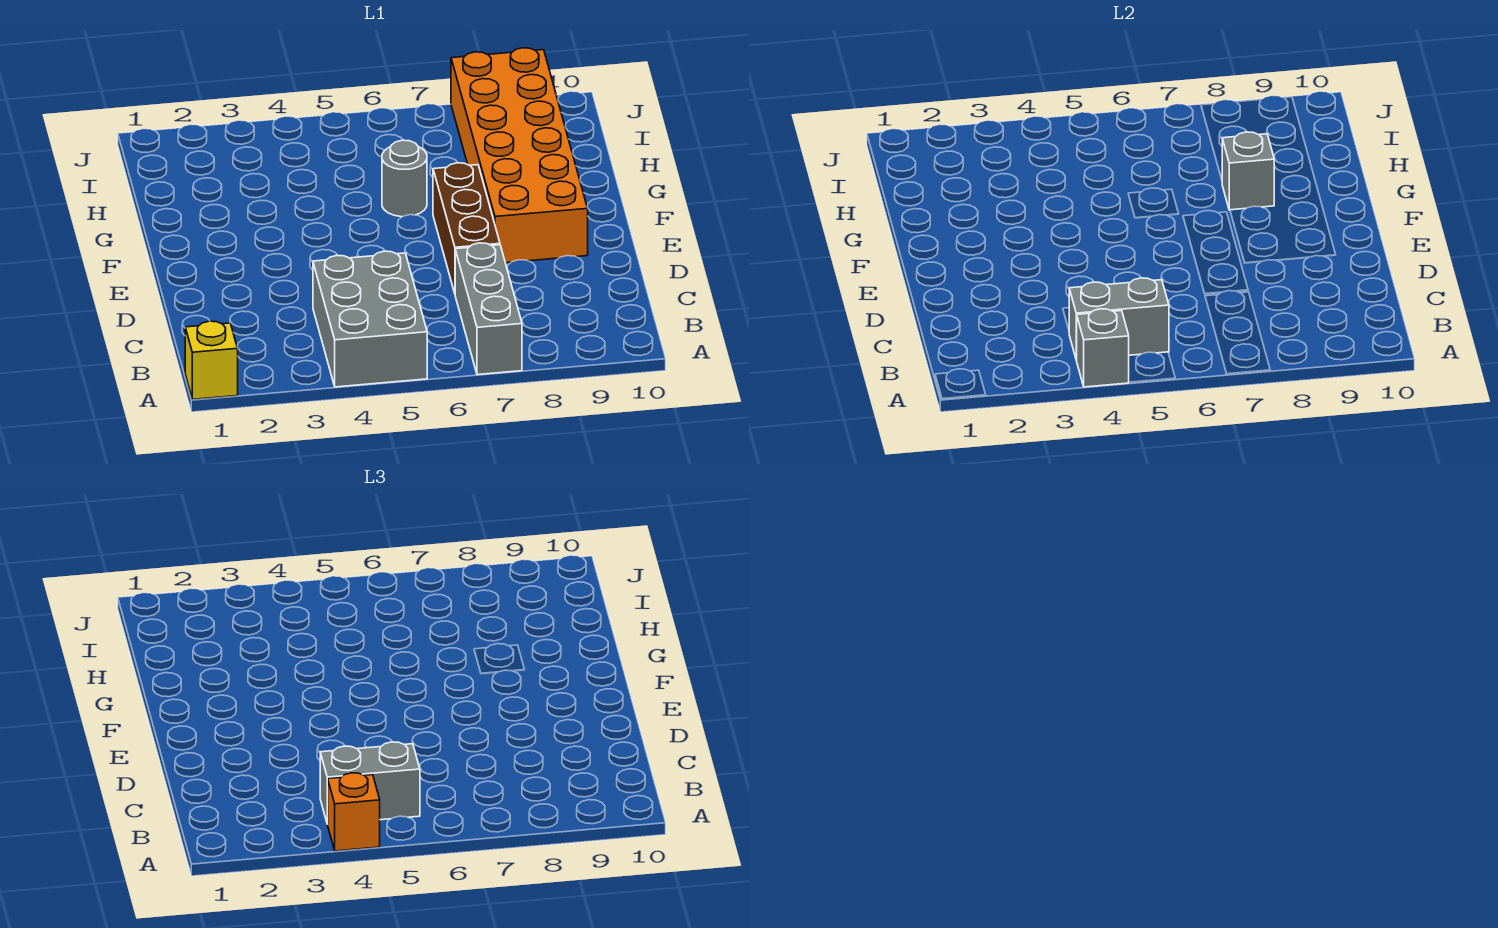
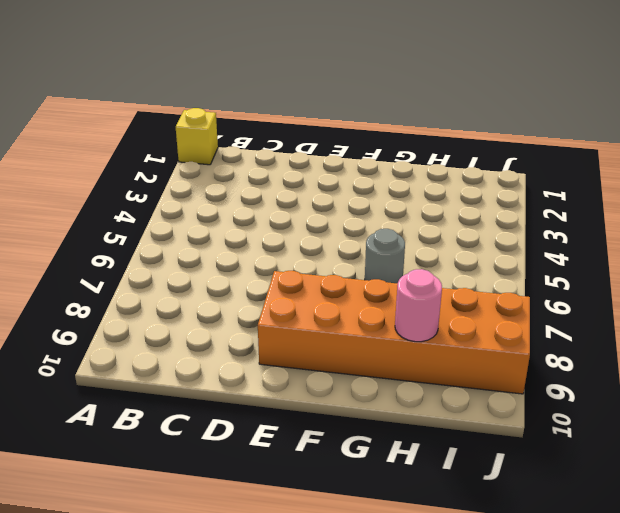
pink 1x1 round brick [395,269,442,342] -> none
none -> grey 2x3 brick [313,251,427,387]
none -> grey 1x3 brick [455,243,522,375]

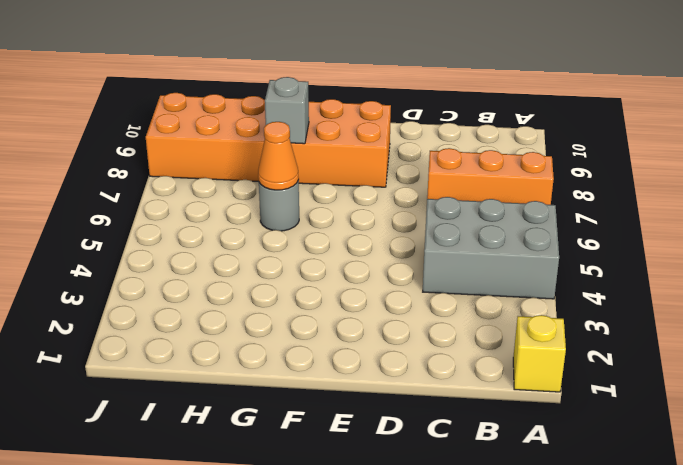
orange 1x3 brick [427,148,554,205] -> grey 1x3 brick [455,243,522,375]
orange 1x1 cone [258,122,299,190] -> none
none -> brown 1x3 brick [433,163,500,293]
none -> grey 1x1 brick [1077,309,1129,387]

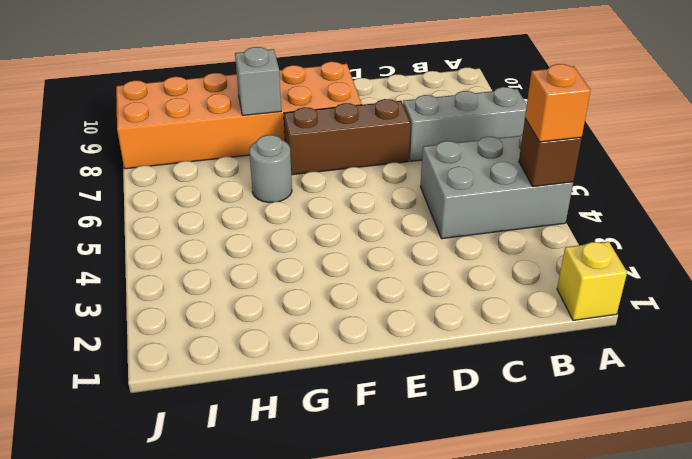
brown 1x1 brick [519,119,582,187] -> grey 1x1 brick [1077,309,1129,387]
none -> grey 1x2 brick [1069,278,1169,360]
none -> grey 1x2 brick [320,742,420,824]

